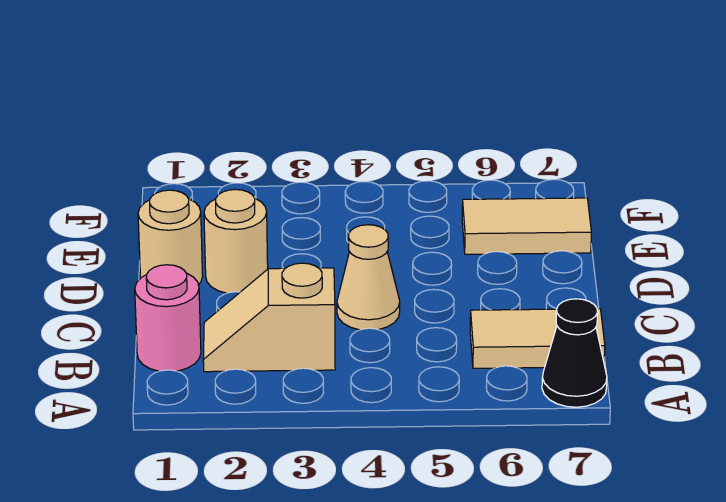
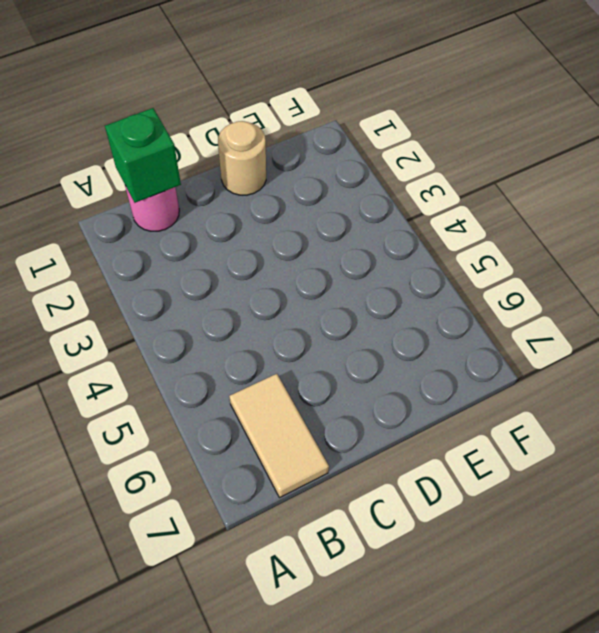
green 1x1 brick [105,108,181,203] -> none
none -> black 1x1 cone [542,299,607,407]
none -> tan 1x2 slope [203,263,335,372]

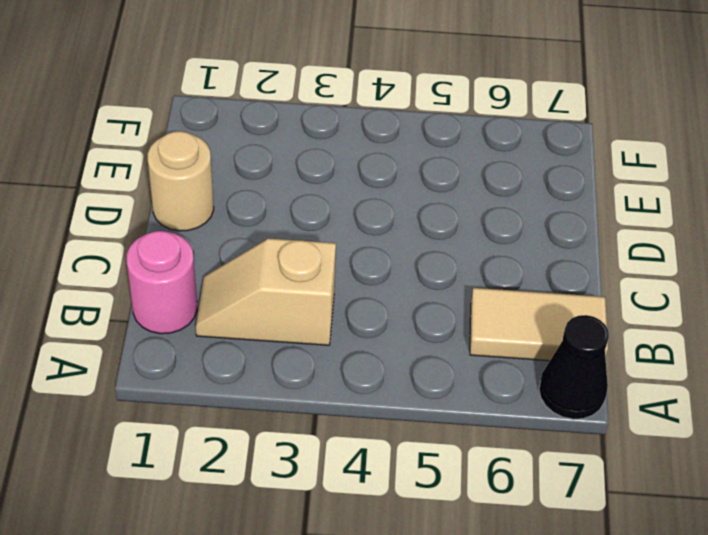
none -> tan 1x1 cone [337,225,400,330]
none -> tan 1x1 round brick [204,189,268,293]

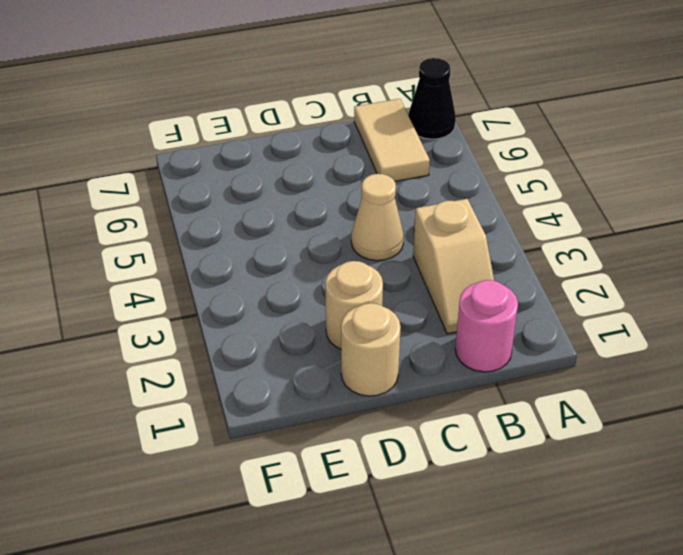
none -> tan 1x2 tile [462,198,592,254]

